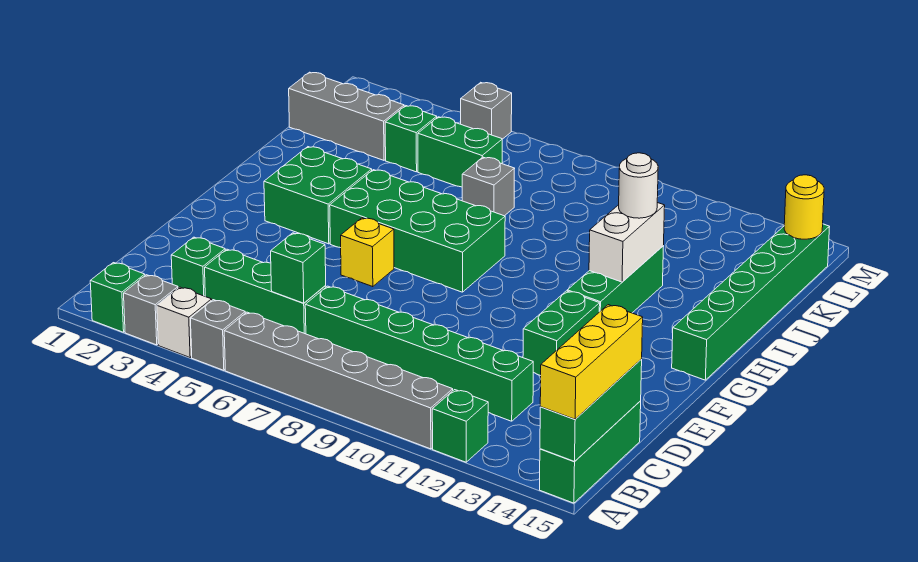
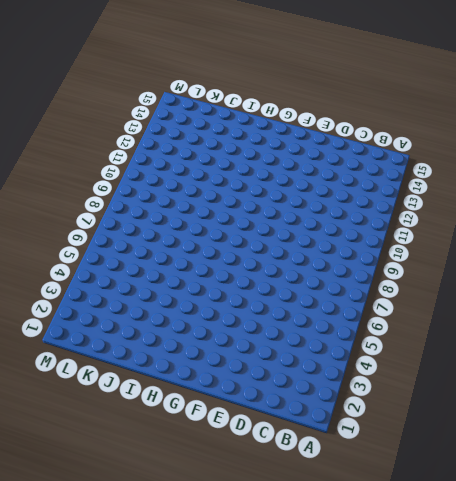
none -> green 1x1 brick [90,263,145,332]
none -> grey 1x1 brick [124,275,178,345]
none -> white 1x1 brick [157,287,212,358]

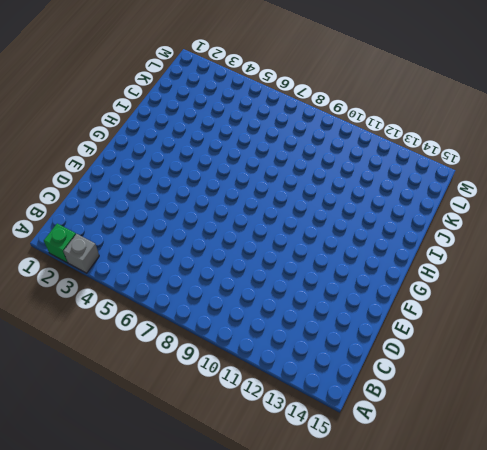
none -> white 1x1 brick [157,287,212,358]
none -> grey 1x1 brick [190,300,245,370]
none -> grey 1x6 brick [224,312,453,449]

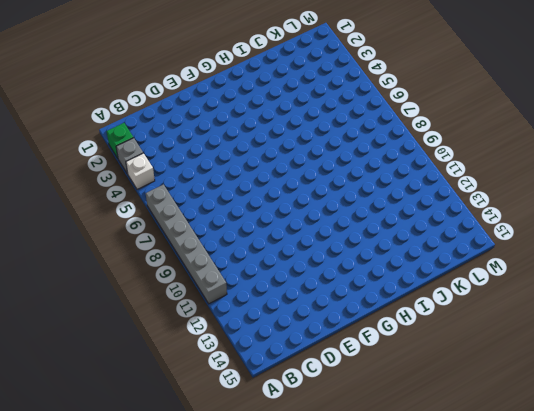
none -> grey 1x1 brick [190,300,245,370]
none -> green 1x1 brick [432,390,488,462]
none -> green 1x3 brick [540,401,641,503]

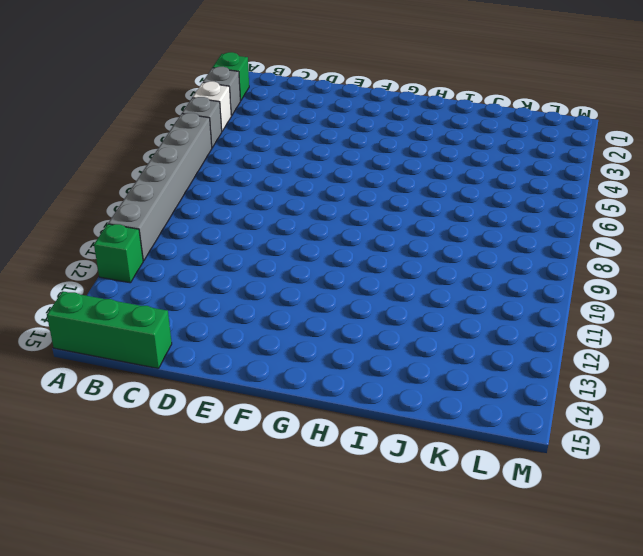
none -> green 1x1 brick [171,237,225,296]
none -> green 1x3 brick [205,249,326,334]
none -> green 1x6 brick [305,286,533,421]

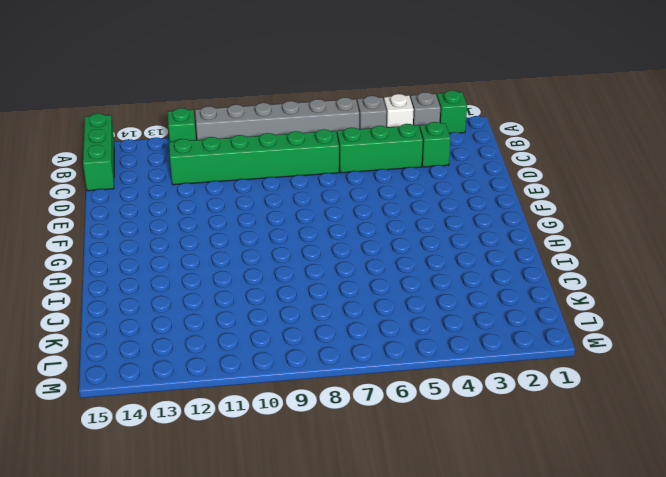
none -> green 1x2 brick [523,291,600,376]
none -> yellow 1x1 brick [341,218,394,287]
none -> green 2x2 brick [264,147,372,244]

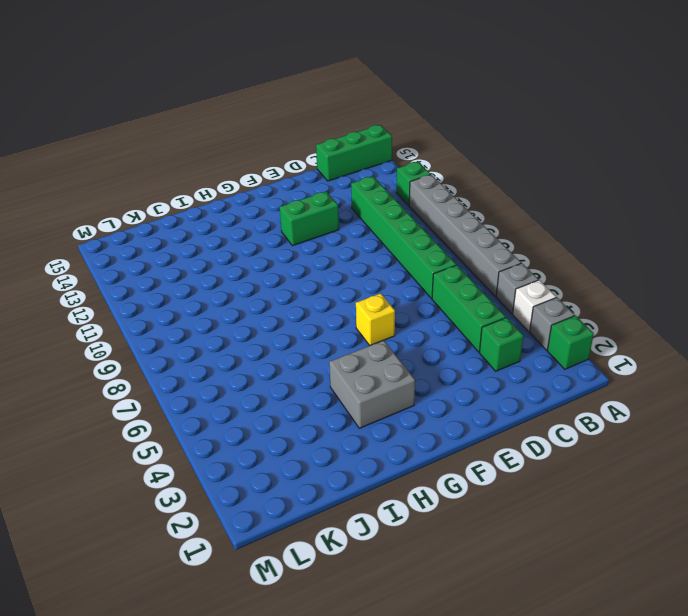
grey 2x2 brick [329,340,415,428] -> green 2x2 brick [264,147,372,244]
none -> green 2x4 brick [330,170,505,292]
none -> green 1x3 brick [567,246,664,313]
none -> green 1x6 brick [672,224,829,380]

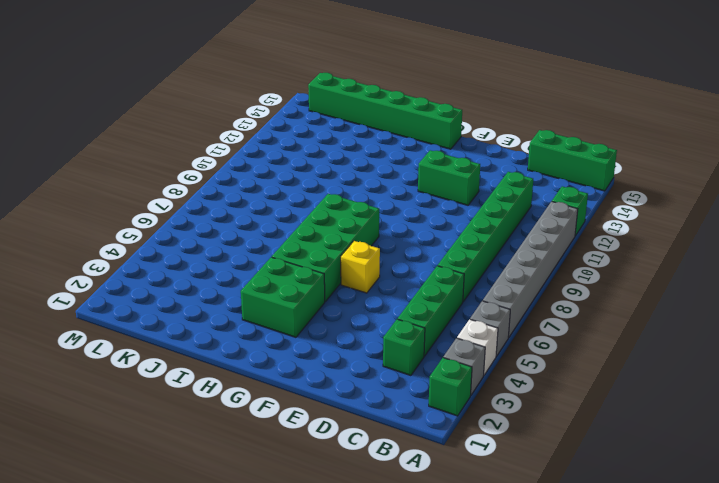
none -> green 1x3 brick [567,246,664,313]
none -> grey 1x1 brick [462,157,515,216]
none -> grey 1x3 brick [289,72,404,160]

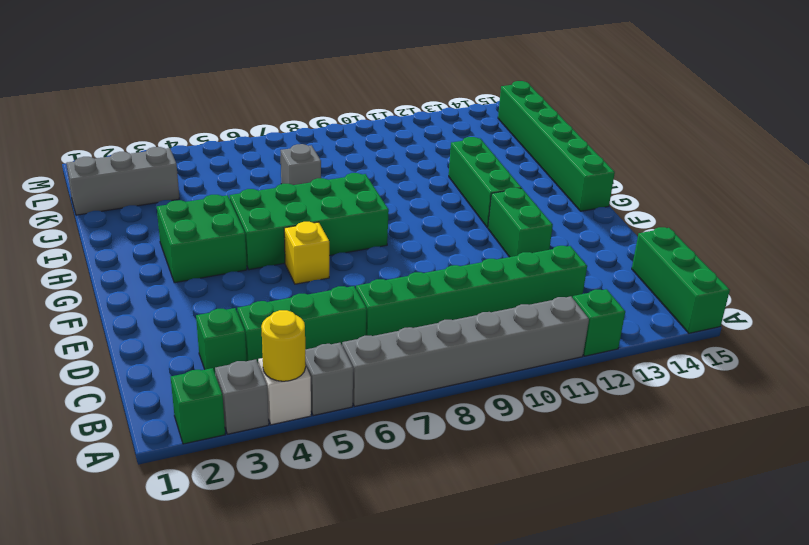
yellow 1x1 round brick [261,310,306,381] -> yellow 1x1 round brick moved to [784,175,824,239]
none -> green 1x1 brick [385,106,437,172]
none -> green 1x2 brick [418,117,502,187]
none -> grey 1x1 brick [461,82,512,139]

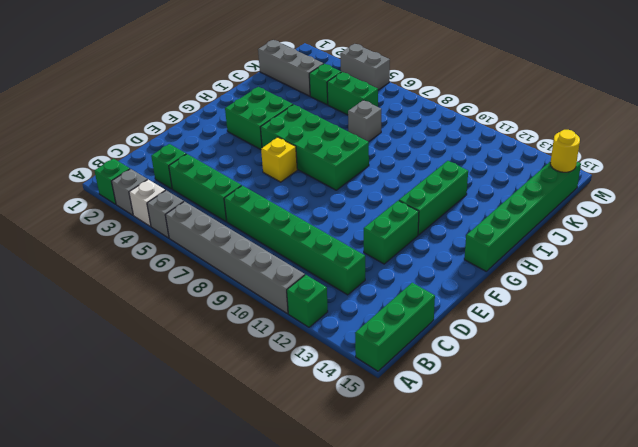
grey 1x2 brick [340,44,390,90] -> grey 1x1 brick [461,82,512,139]
none -> green 1x3 brick [540,359,642,461]
none -> green 1x1 brick [271,233,326,303]
none -> white 1x2 brick [589,203,665,282]

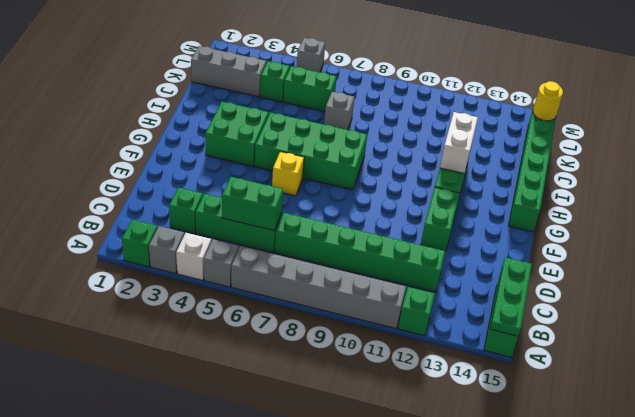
green 1x3 plate [490,257,532,336] -> green 1x3 brick [540,359,642,461]
green 1x2 brick [222,177,283,231] -> green 1x1 brick [271,233,326,303]
none -> yellow 1x3 brick [540,305,643,419]
none -> white 1x1 round brick [619,153,658,218]

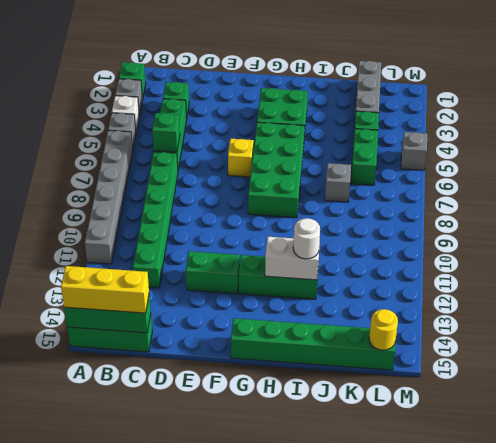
none -> green 1x1 brick [432,390,488,462]

